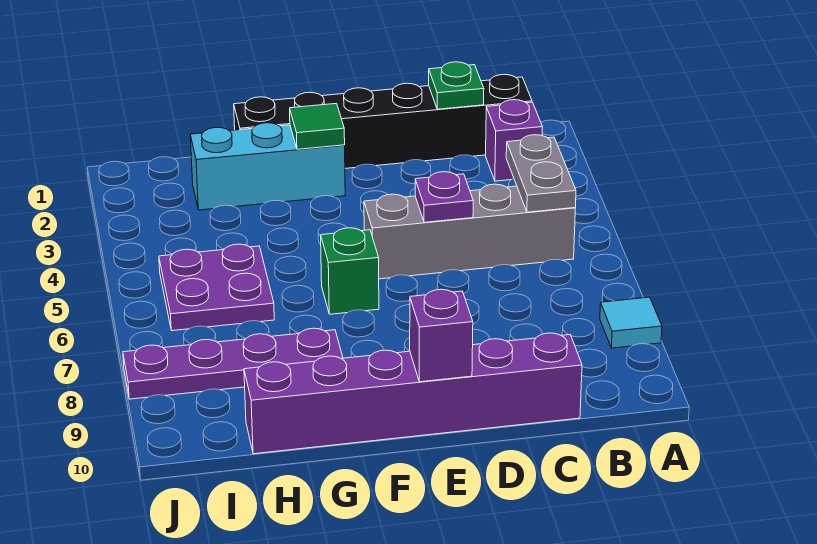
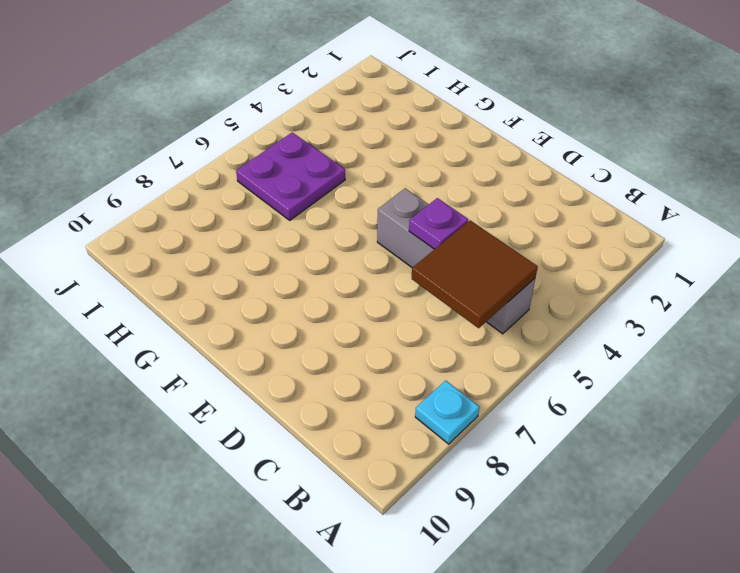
cyan 1x1 plate [415,381,479,444] -> cyan 1x1 tile [600,297,662,348]
brown 2x2 tile [412,220,538,328] -> grey 1x2 plate [506,135,576,212]
none -> black 1x6 brick [234,75,532,168]
none -> purple 1x1 brick [486,100,543,181]
none -> purple 1x6 brick [244,333,582,454]

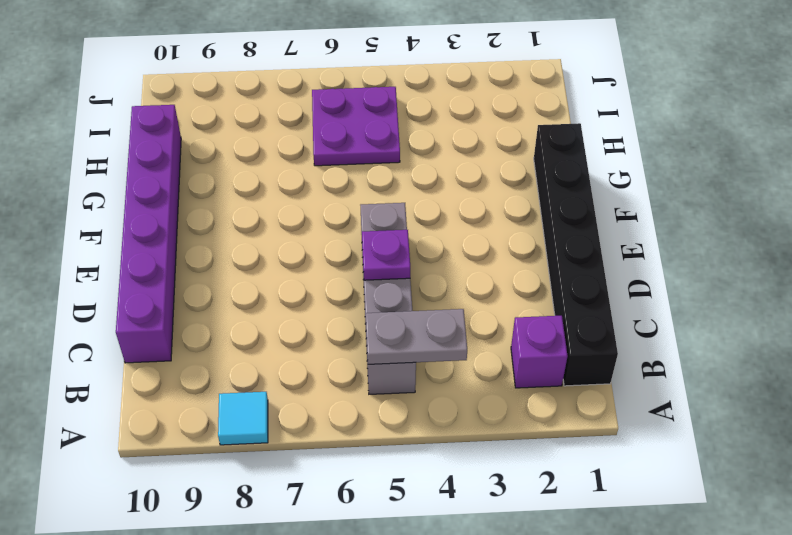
none -> cyan 1x3 brick [190,123,345,210]
none -> green 1x1 brick [321,228,379,314]
none -> purple 1x4 plate [123,328,343,399]

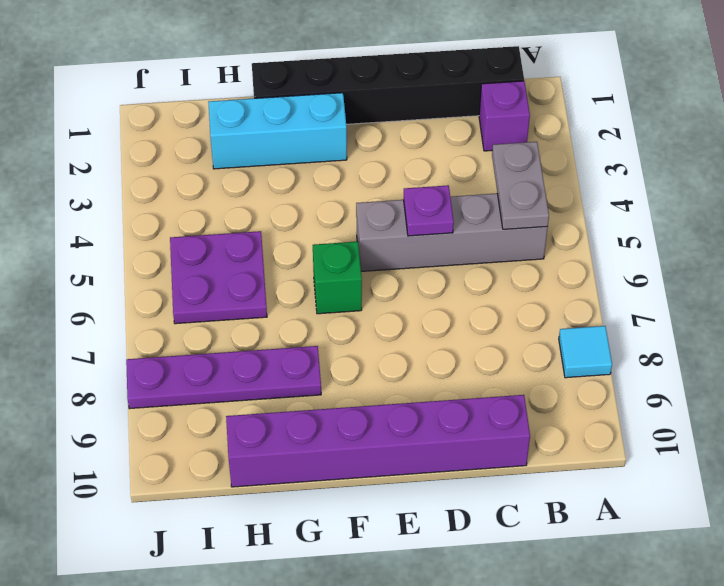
none -> green 1x1 plate [429,62,484,109]
none -> purple 1x1 brick [410,289,473,382]
none -> green 1x1 tile [290,103,345,149]

